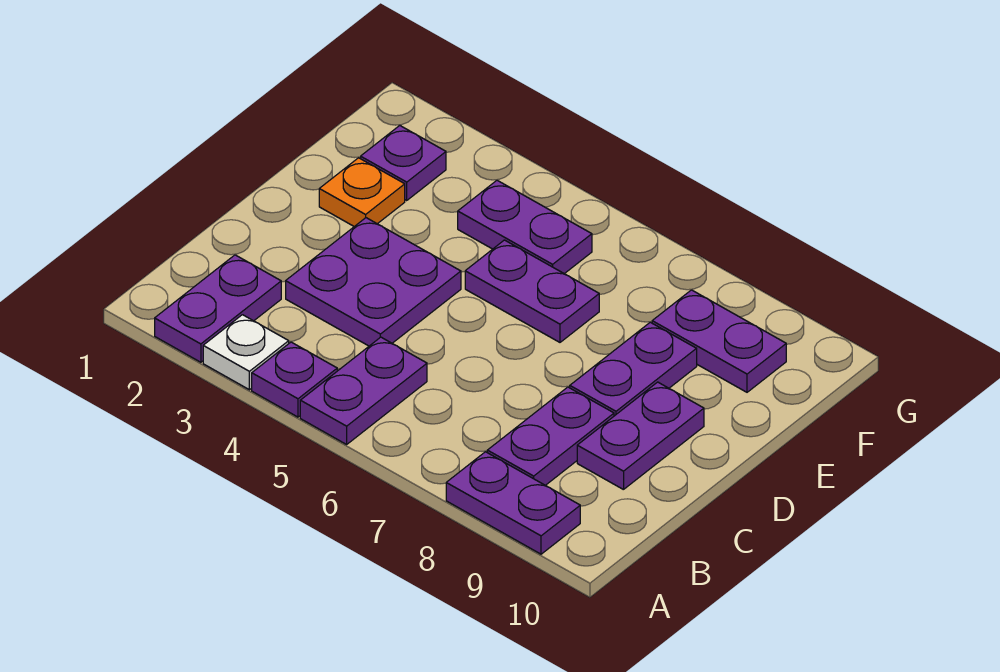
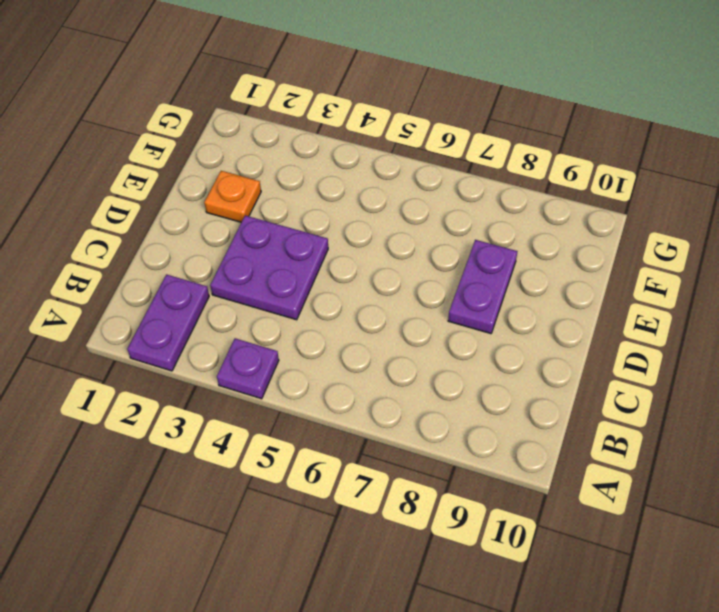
none -> white 1x1 plate [203,315,289,390]
none -> purple 1x2 plate [300,337,427,444]
none -> purple 1x2 plate [446,452,580,554]

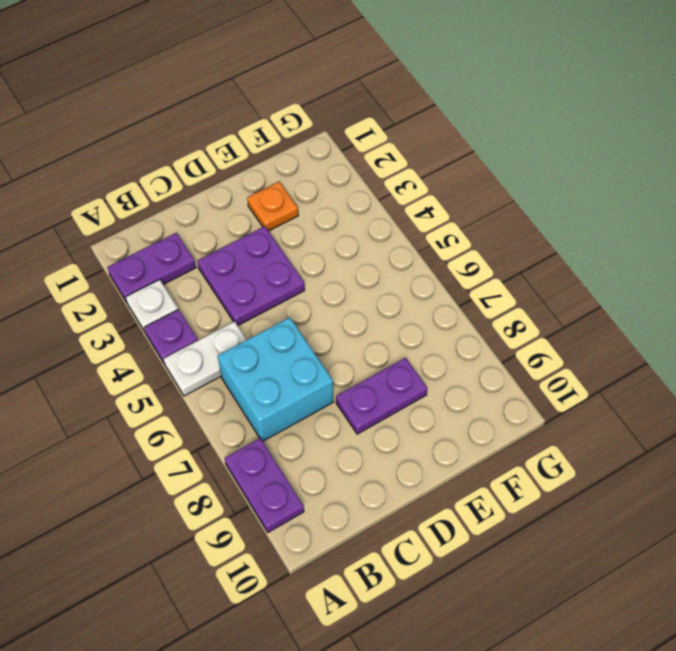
white 1x2 plate [164,321,247,396] -> purple 1x2 plate [300,337,427,444]
cyan 2x2 brick [218,317,333,441] -> none
none -> purple 1x2 plate [487,387,614,485]
none -> purple 1x2 plate [577,382,704,490]
none -> purple 1x2 plate [465,240,599,342]

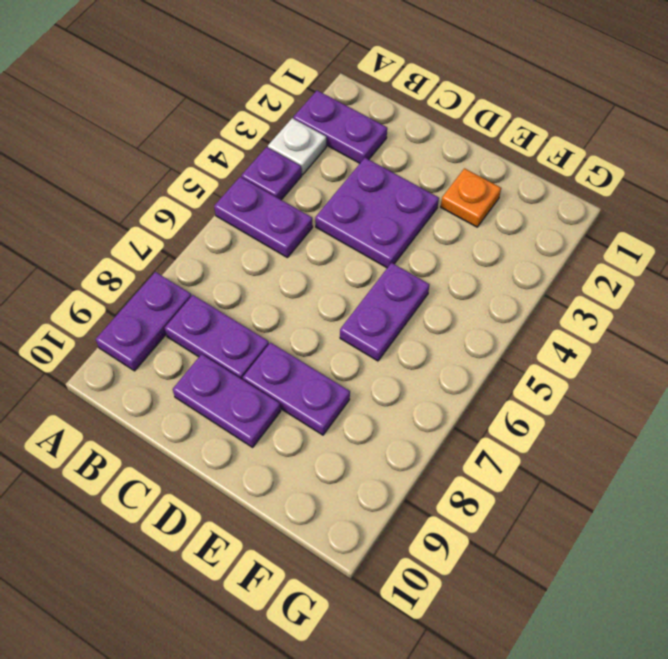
none -> purple 1x1 plate [361,126,446,200]
none -> purple 1x2 plate [458,180,592,274]
none -> purple 1x2 plate [652,290,786,392]

